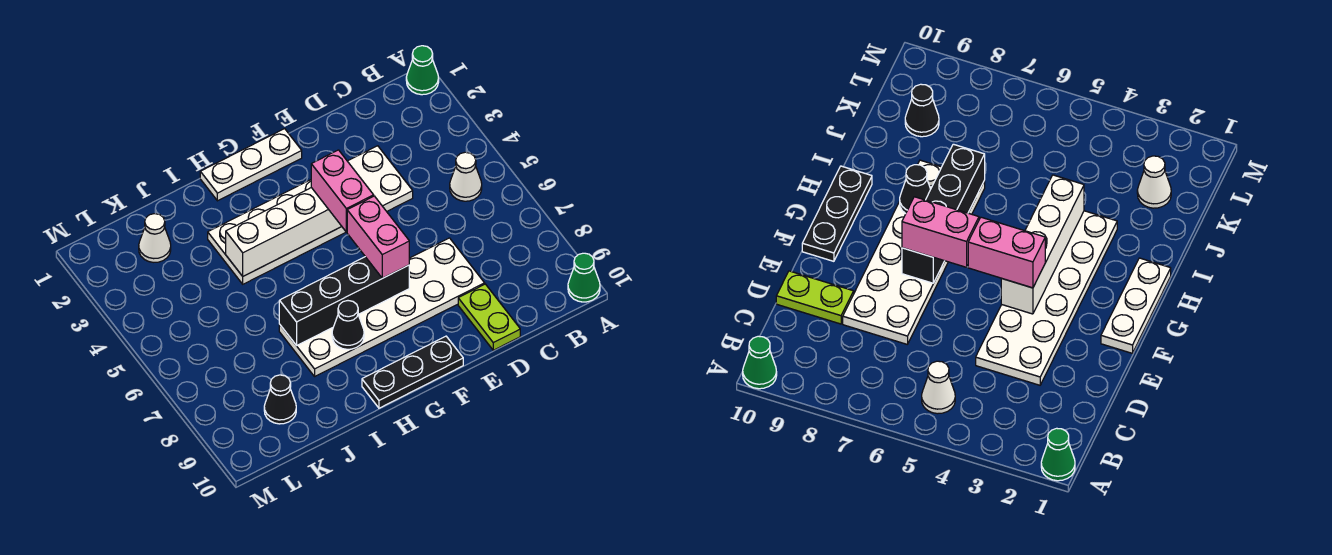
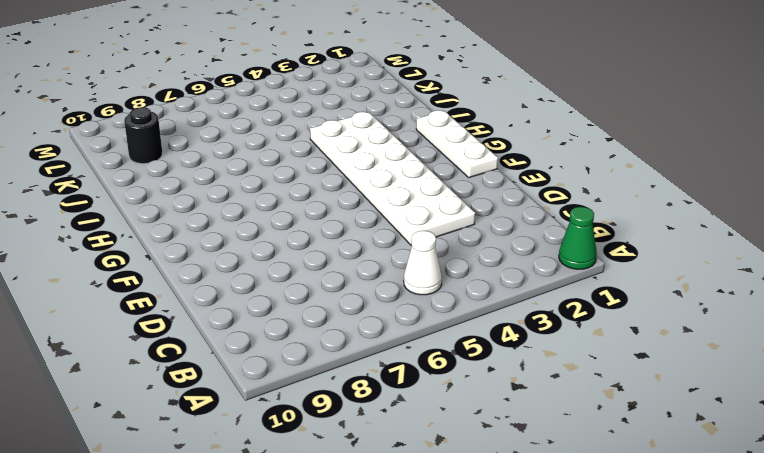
black 1x1 round brick [124,107,162,164] -> black 1x1 cone [264,375,296,424]
none -> green 1x1 cone [568,253,600,302]
none -> white 2x6 plate [279,238,485,376]
none -> lime 1x2 plate [458,284,520,350]

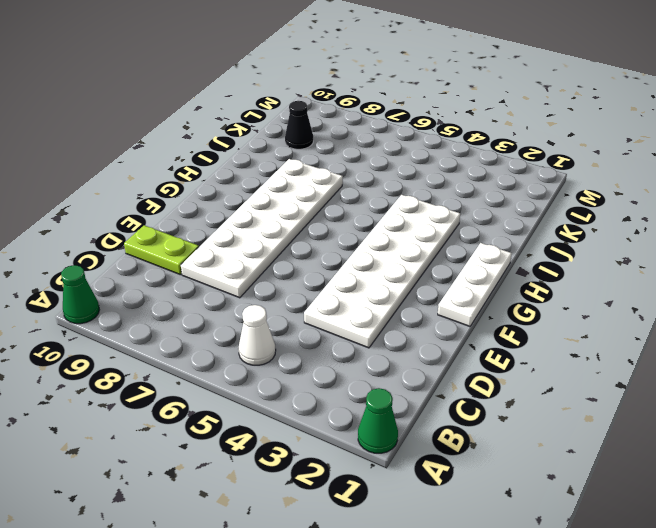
none -> black 1x3 plate [362,336,463,408]
none -> white 1x1 cone [139,214,171,262]
none -> white 1x4 brick [226,188,342,276]

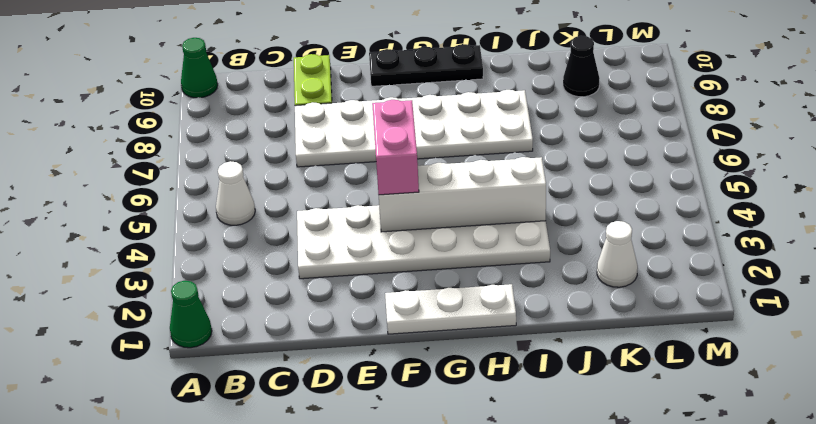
none -> black 1x4 brick [279,257,409,346]
none -> black 1x1 cone [332,301,364,349]
none -> pink 1x2 brick [347,196,409,278]

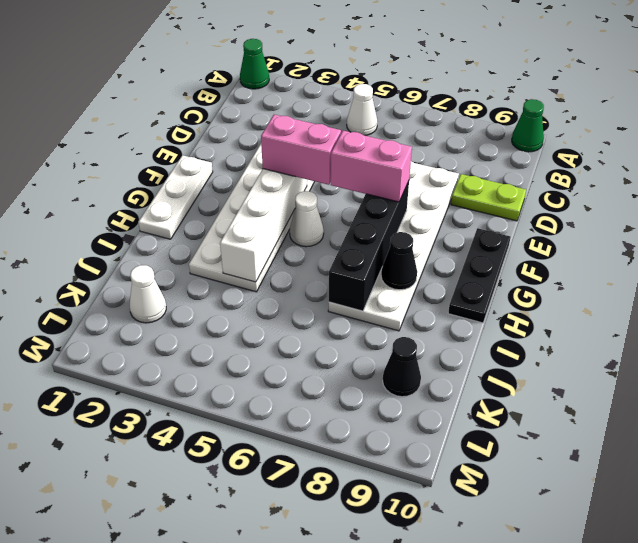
white 1x1 cone [290,191,324,247] -> none

